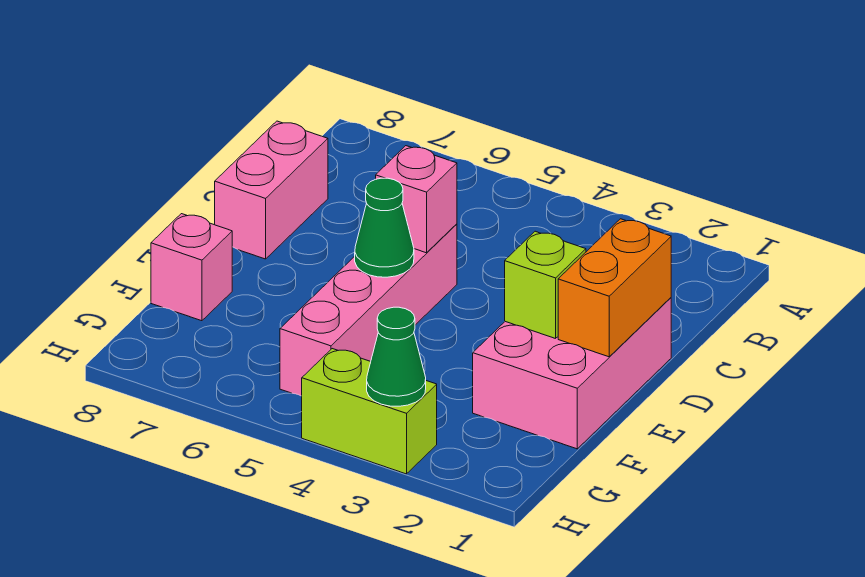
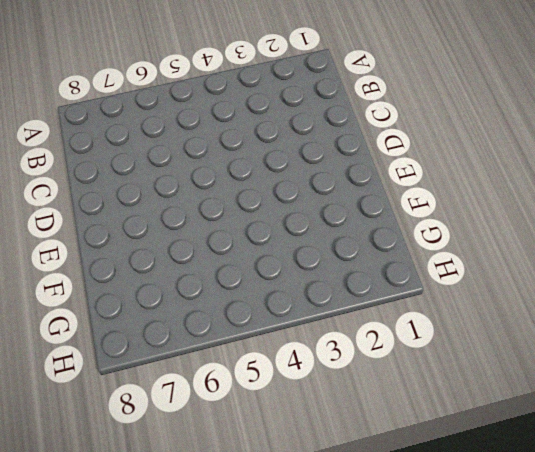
none -> pink 1x2 brick [215,121,328,259]
none -> pink 2x3 brick [473,298,671,449]

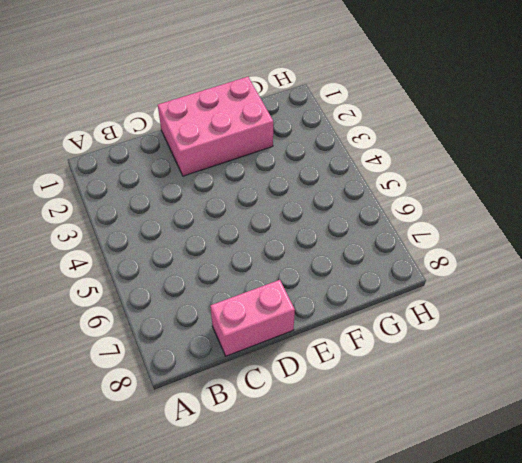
none -> pink 1x4 brick [280,224,457,396]
none -> pink 1x1 brick [151,214,232,321]

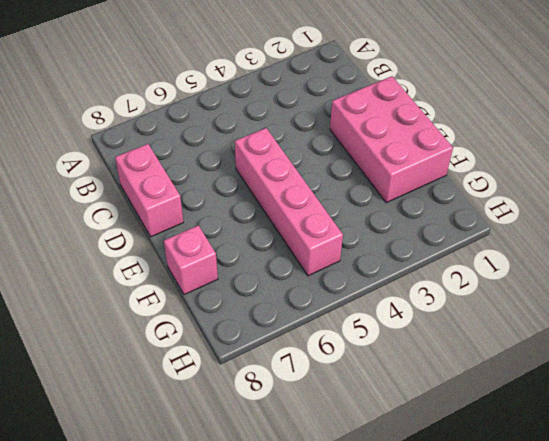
none -> lime 1x2 brick [302,349,437,474]
none -> orange 1x2 brick [558,219,671,357]

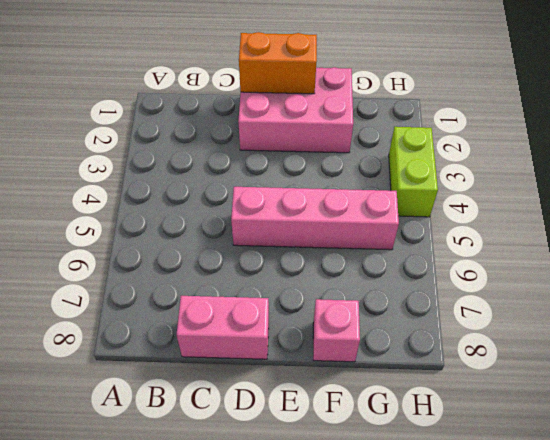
none -> pink 1x1 brick [376,146,457,253]
none -> lime 1x1 brick [505,231,586,339]

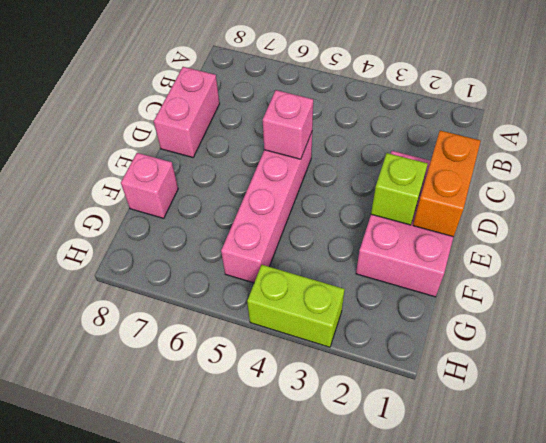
none -> green 1x1 cone [355,178,414,277]
none -> green 1x1 cone [367,307,426,406]

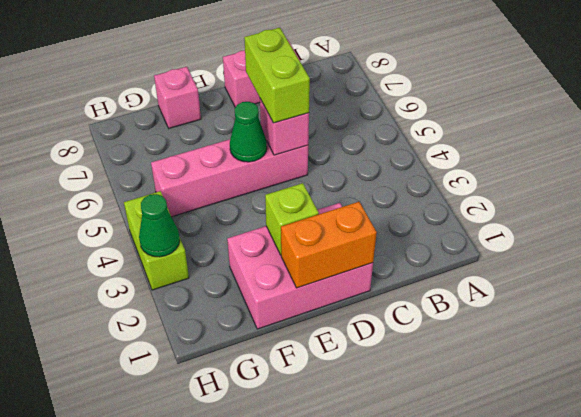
lime 1x2 brick [244,28,310,123] -> none

